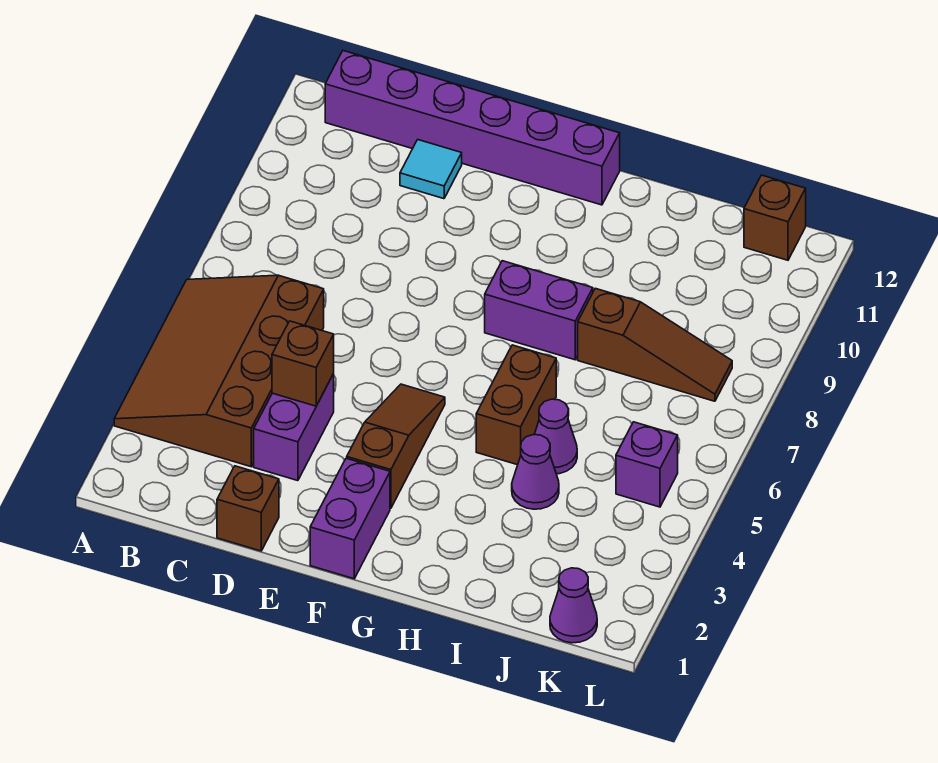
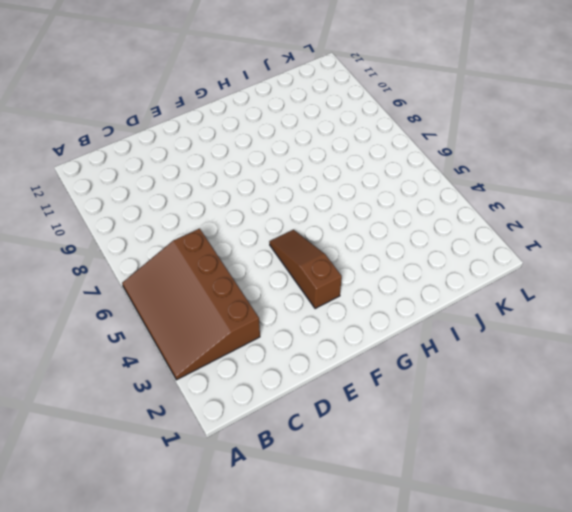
none -> purple 1x6 brick [325,51,620,205]
none -> brown 1x1 brick [217,466,279,551]
none -> purple 1x2 brick [254,374,334,481]

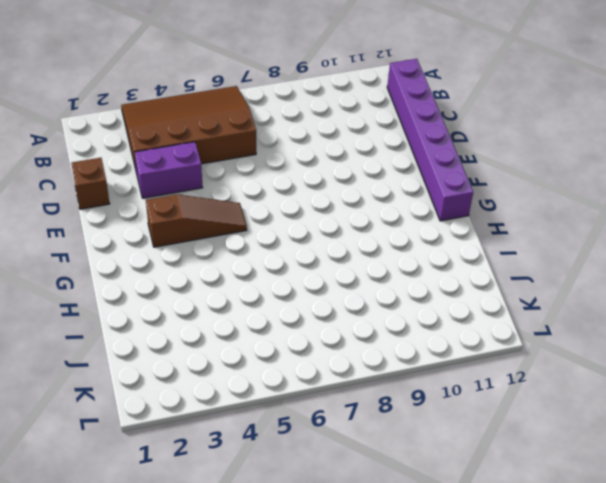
none -> cyan 1x1 tile [400,140,462,199]
none -> purple 1x2 brick [310,458,390,579]
none -> purple 1x2 brick [485,261,593,360]

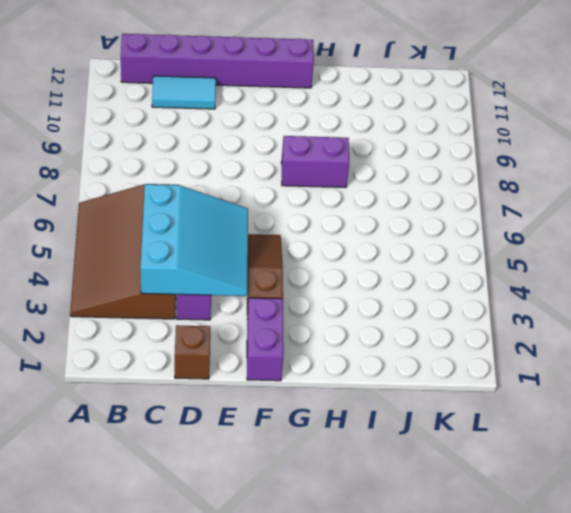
cyan 3x3 slope [141,184,248,296] -> brown 1x1 brick [272,321,334,406]
cyan 1x2 tile [152,76,216,109] -> cyan 1x1 tile [400,140,462,199]
none -> brown 1x2 brick [476,345,556,465]
none -> purple 1x1 cone [512,435,559,509]
none -> purple 1x1 cone [534,399,577,474]

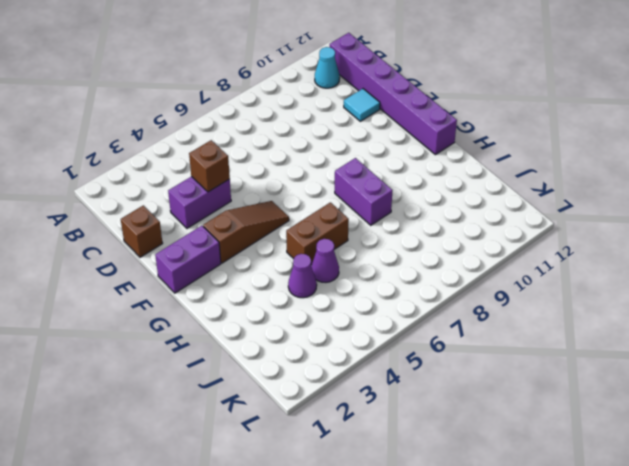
cyan 1x1 cone [315,47,340,88] -> none
none -> brown 3x4 slope [114,275,324,467]
none -> brown 1x3 slope [578,288,732,401]
none -> purple 1x1 cone [550,568,597,643]

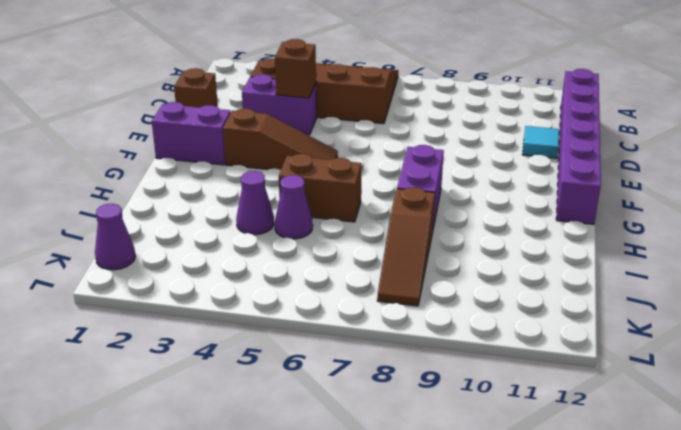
none -> purple 1x1 brick [616,422,678,507]
none -> brown 1x1 brick [744,175,806,260]

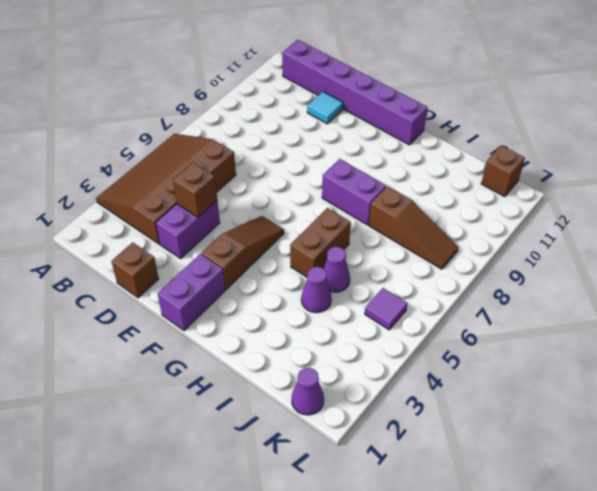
purple 1x1 tile [365,288,408,330] -> purple 1x1 brick [616,422,678,507]

